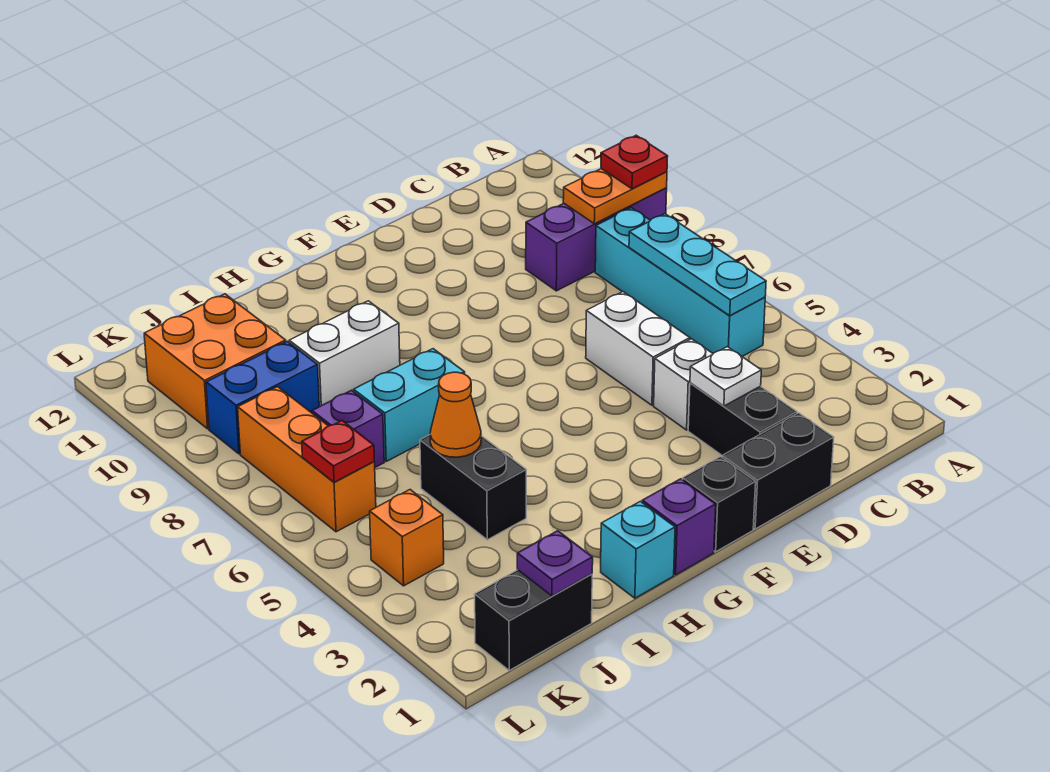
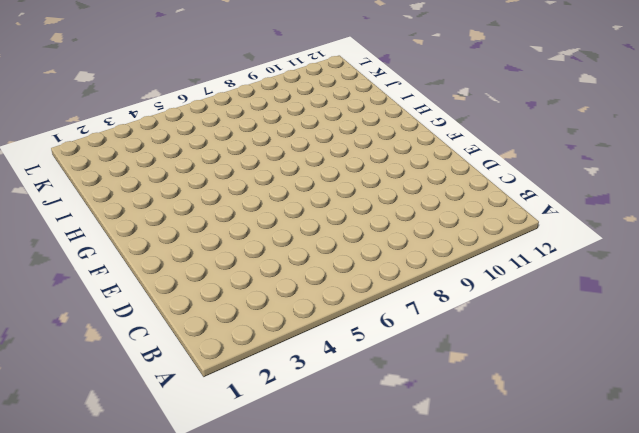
none -> purple 1x3 brick [526,188,667,291]
none -> cyan 1x4 brick [595,208,765,356]
none -> black 1x2 brick [722,413,834,529]

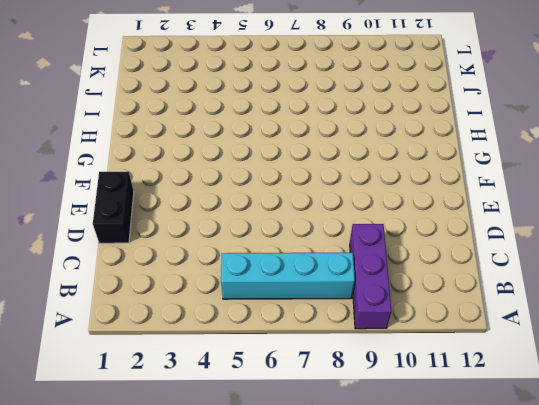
none -> black 1x2 brick [688,383,797,456]
none -> white 1x1 brick [654,339,713,430]
none -> white 1x2 brick [586,292,690,405]

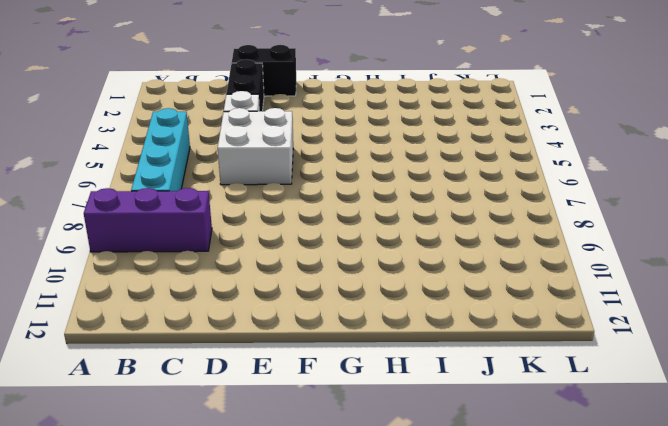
white 2x2 brick [218,108,293,185] -> white 1x2 brick [586,292,690,405]
none -> black 1x1 brick [683,457,756,552]
none -> purple 1x1 brick [642,479,716,575]
none -> cyan 1x1 brick [601,501,675,598]

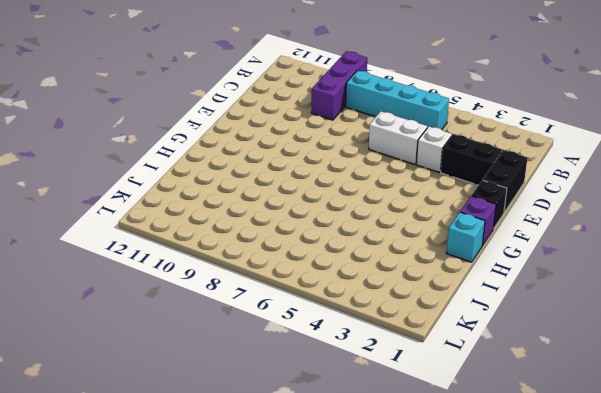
none -> cyan 1x2 brick [354,349,465,461]
none -> white 1x2 brick [289,301,400,406]
none -> black 1x2 brick [420,435,526,540]

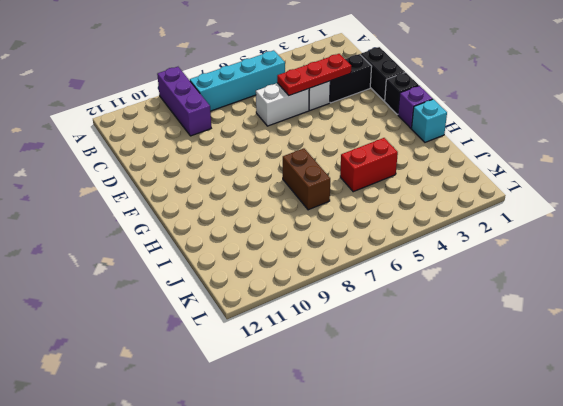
red 1x3 plate [277,54,351,95] -> white 1x1 plate [690,347,761,406]
brown 1x2 brick [283,148,330,210] -> cyan 1x2 brick [354,349,465,461]
red 1x2 brick [340,138,398,192] -> black 1x2 brick [420,435,526,540]
none -> white 1x2 brick [289,301,400,406]
none -> black 1x2 brick [475,570,592,670]
none -> purple 1x1 brick [312,390,384,467]

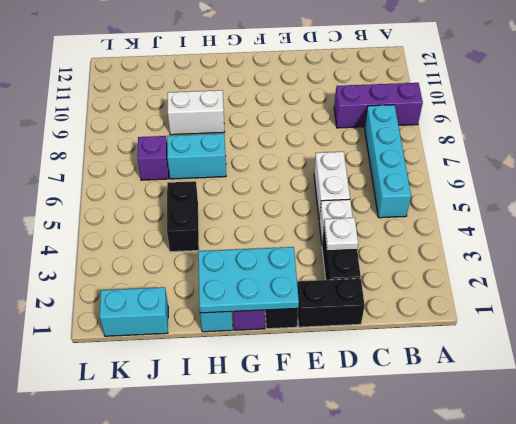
cyan 2x3 plate [198,247,299,313] -> none
cyan 1x2 brick [100,287,168,336] -> black 1x2 brick [475,570,592,670]
none -> blue 1x2 brick [206,341,319,454]
none -> orange 2x2 brick [144,294,286,429]
none -> orange 1x1 brick [370,490,444,586]

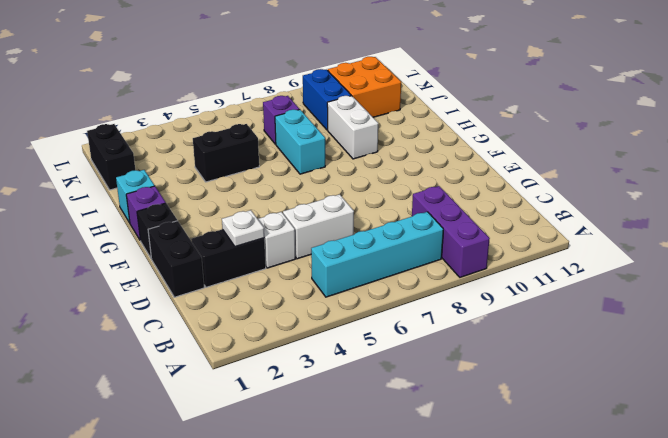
none -> orange 1x1 brick [370,490,444,586]
none -> orange 1x3 brick [238,387,376,532]
none -> orange 1x2 plate [563,169,667,224]

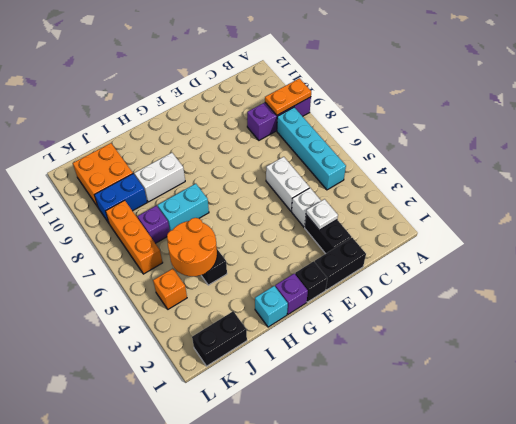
orange 2x2 round brick [167,218,217,276] -> orange 1x1 cone [430,372,481,457]
none -> cyan 1x3 plate [629,214,766,315]
none -> purple 1x1 plate [517,531,593,596]
none -> red 1x1 plate [302,421,374,482]

